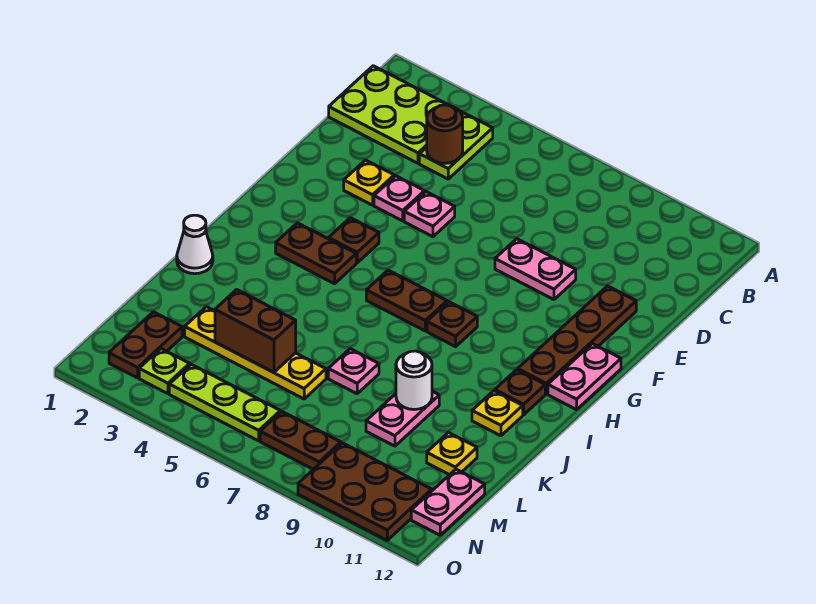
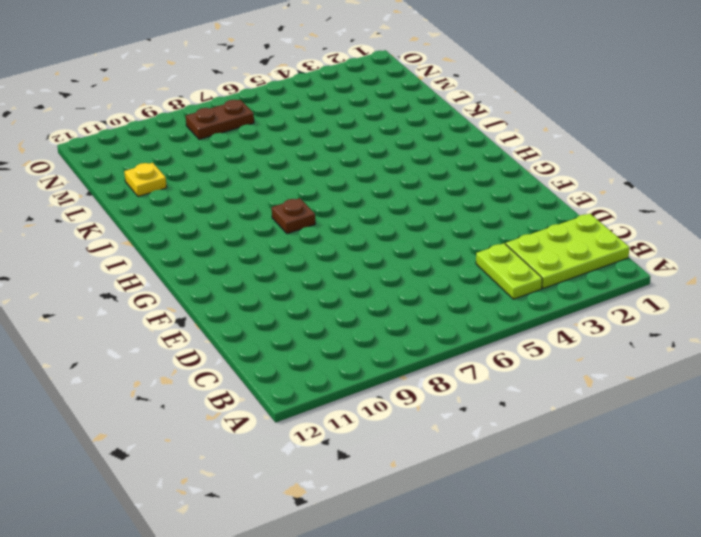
none -> yellow 1x1 plate [344,160,394,205]
none -> pink 1x1 plate [374,176,424,221]
none -> pink 1x1 plate [404,192,455,237]

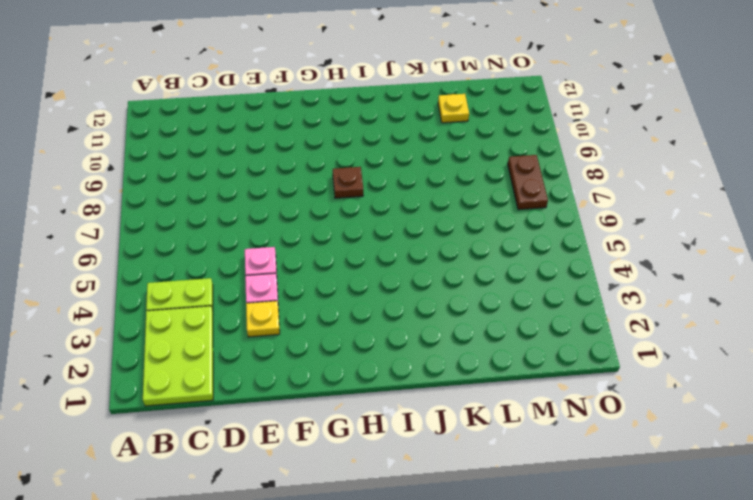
none -> pink 1x2 plate [495,239,576,300]
none -> brown 1x4 plate [518,286,636,394]
none -> brown 1x1 plate [329,218,379,263]

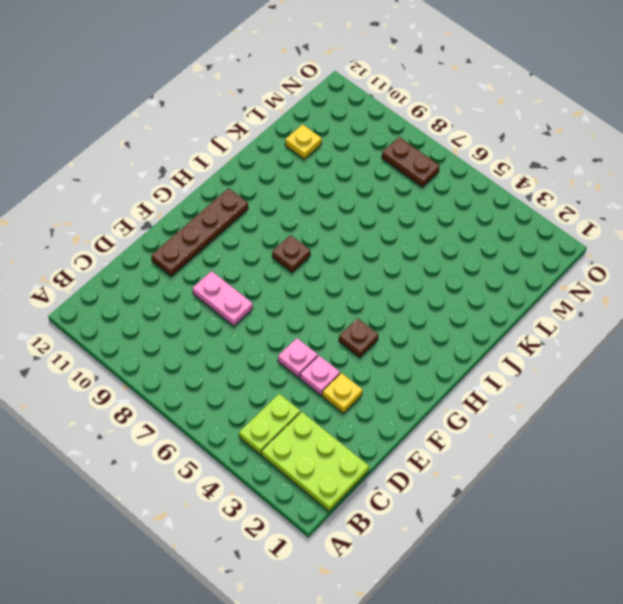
none -> pink 1x2 plate [548,344,621,410]
none -> brown 1x2 plate [276,223,356,284]
none -> brown 1x2 plate [366,270,447,331]

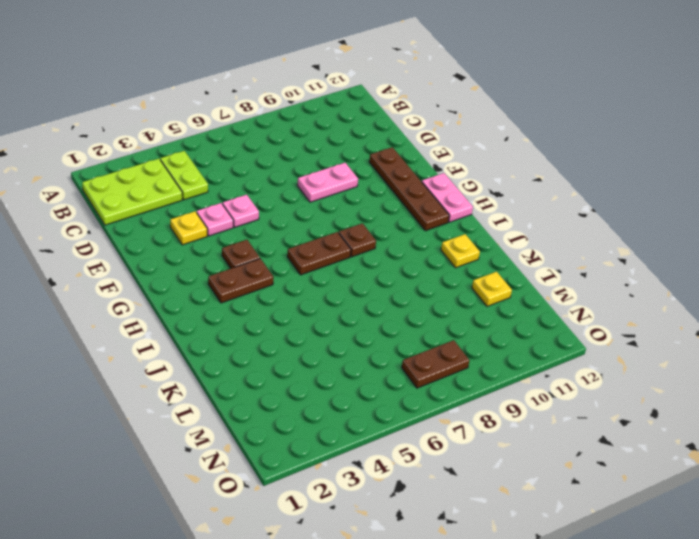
none -> brown 1x1 plate [495,370,545,415]
none -> white 1x1 cone [177,215,213,274]
none -> pink 1x1 plate [328,349,379,394]

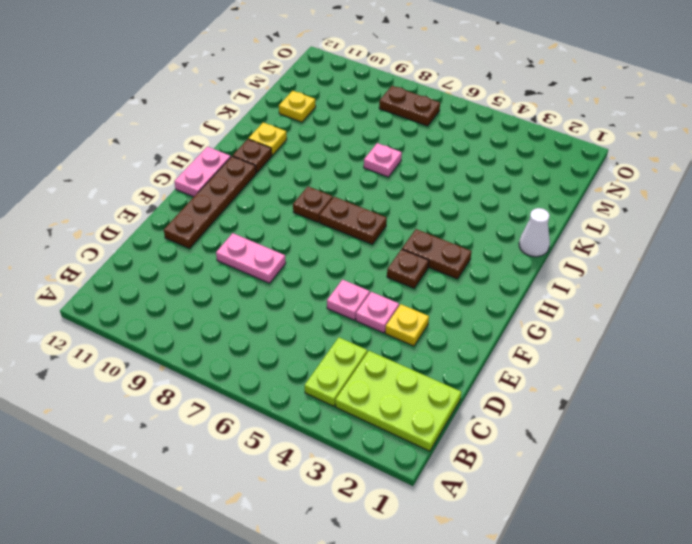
none -> pink 1x2 plate [366,391,439,446]
none -> yellow 1x4 plate [185,307,326,399]
none -> brown 1x2 plate [109,312,182,378]

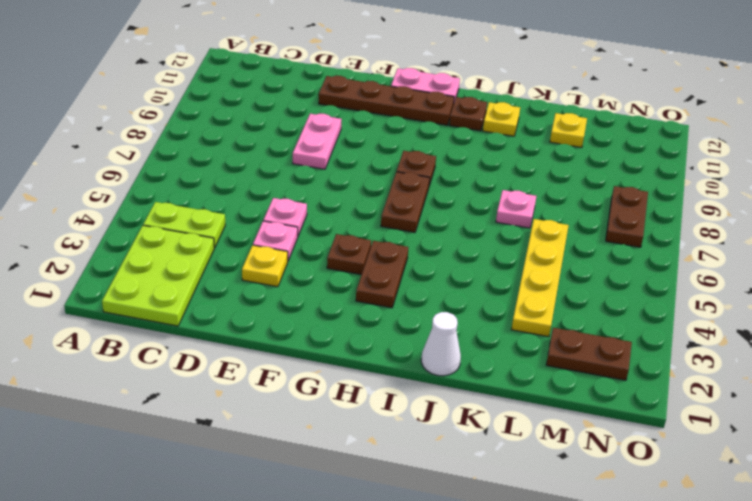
none -> pink 1x2 plate [366,391,439,446]
none -> pink 1x2 plate [411,469,485,535]
none -> lime 1x1 plate [139,349,190,394]

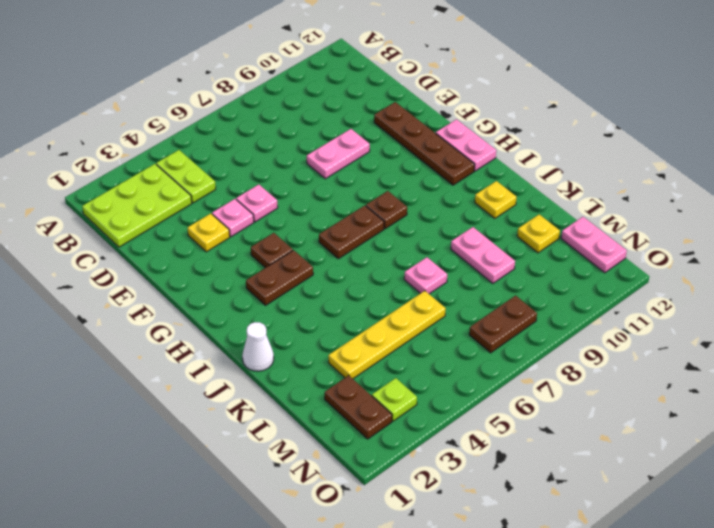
none -> brown 1x1 plate [495,370,545,415]
none -> lime 1x3 plate [169,364,280,441]
none -> brown 2x3 plate [298,443,432,540]

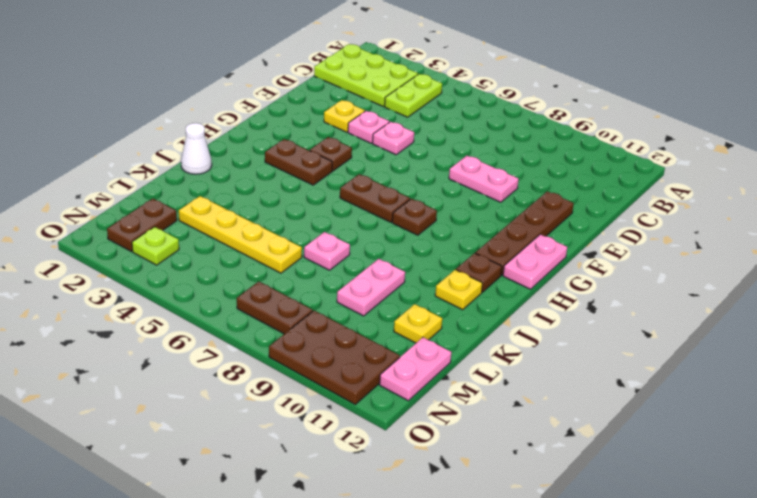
none -> lime 1x3 plate [169,364,280,441]
none -> brown 1x1 round brick [427,105,463,163]
none -> white 1x1 round brick [396,351,432,410]

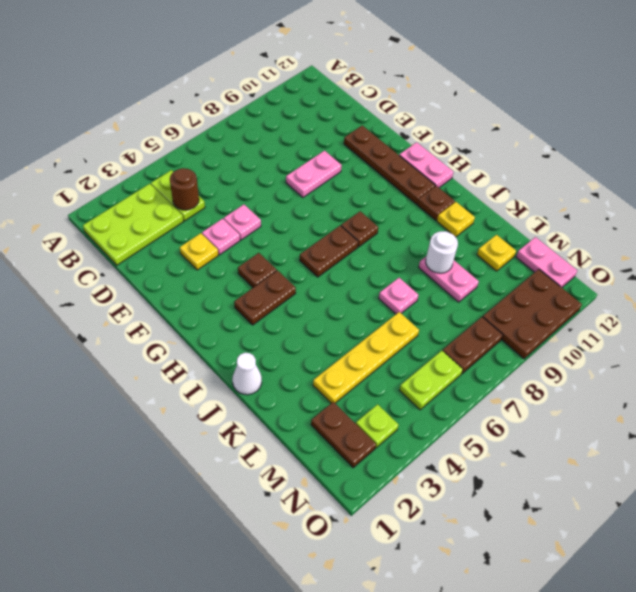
lime 1x2 plate [399,351,463,410] -> lime 1x3 plate [169,364,280,441]
none -> brown 1x2 brick [215,290,296,372]

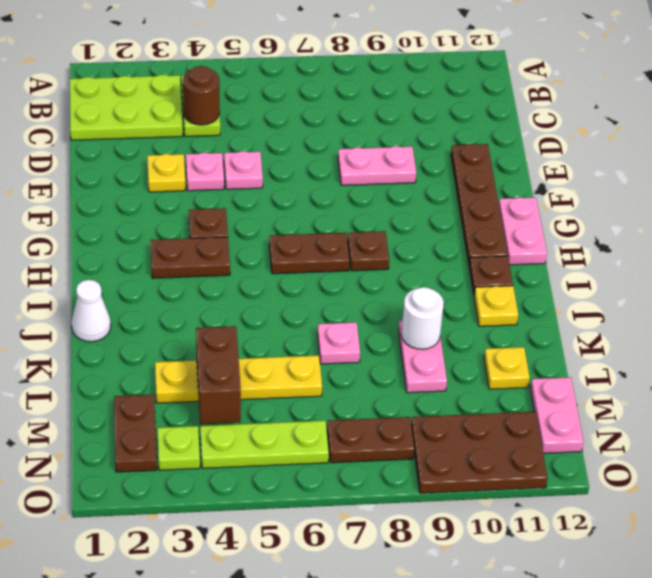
brown 1x2 brick [196,326,241,424] -> brown 1x2 brick turned to [215,290,296,372]

